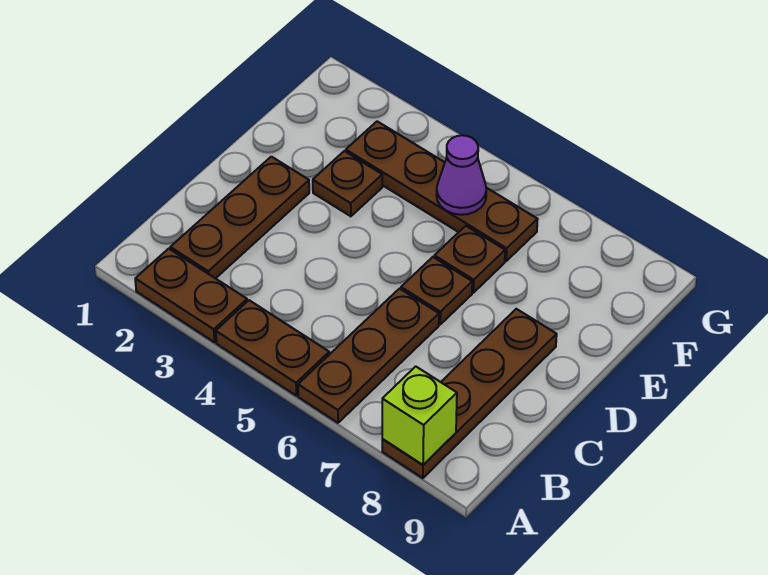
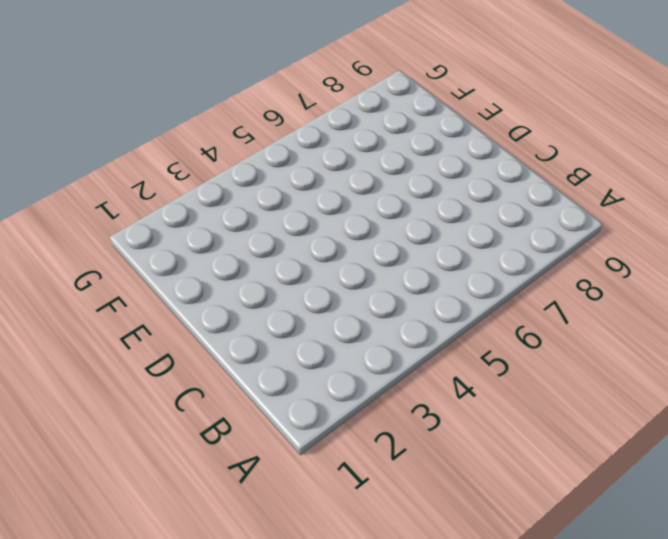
none -> brown 1x2 plate [135,249,247,342]
none -> brown 1x2 plate [216,300,329,396]

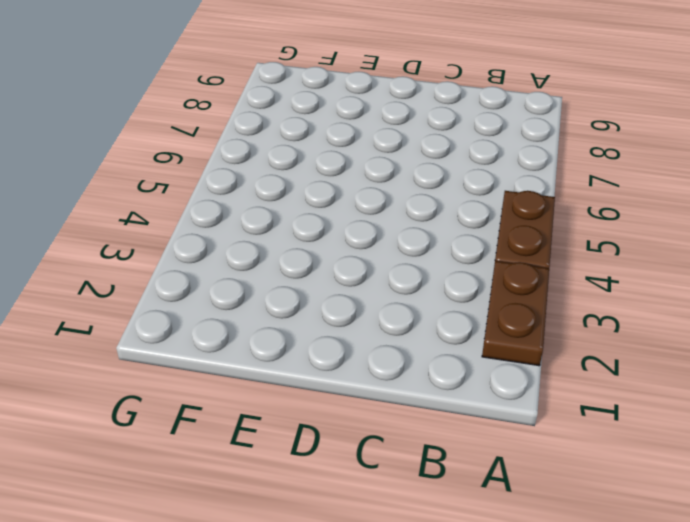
none -> brown 1x3 plate [298,289,439,423]
none -> brown 1x4 plate [382,309,557,478]

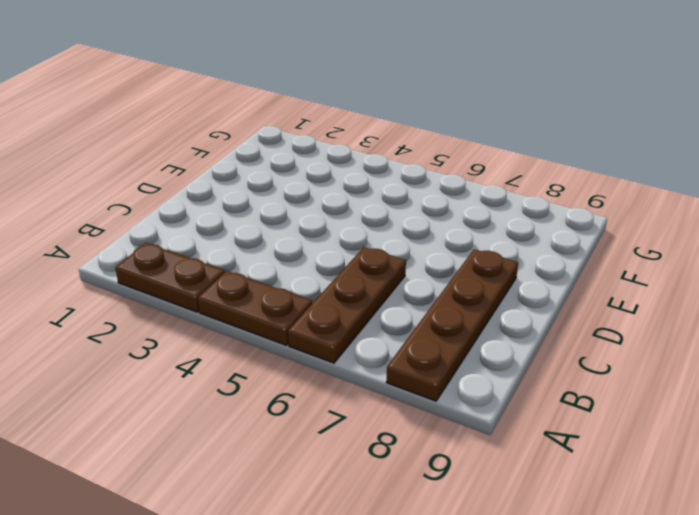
none -> brown 1x3 plate [170,157,309,279]
none -> brown 1x1 plate [401,257,472,324]

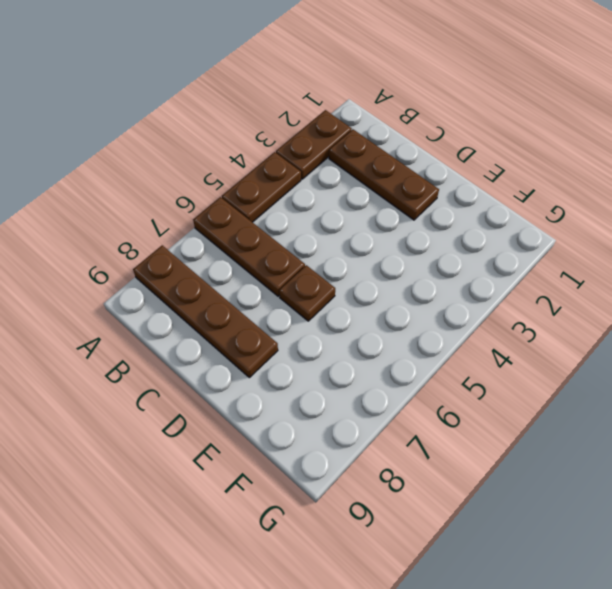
none -> brown 1x1 plate [313,151,382,216]
none -> brown 1x1 plate [434,226,505,293]

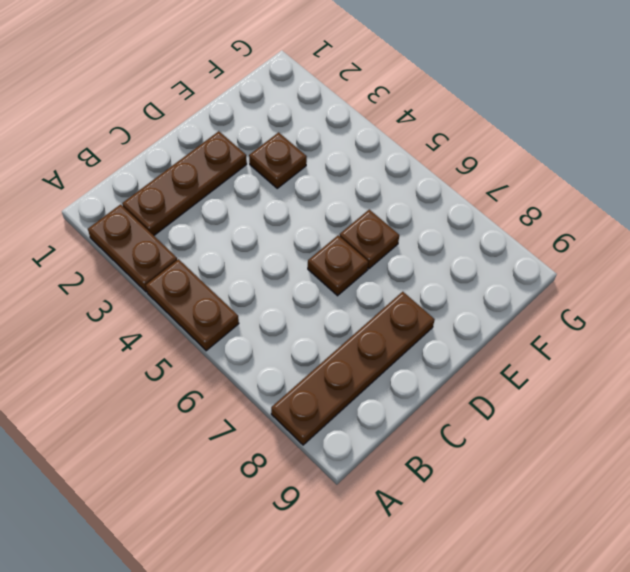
none -> brown 1x3 plate [298,289,439,423]
none -> brown 1x4 plate [346,121,538,261]

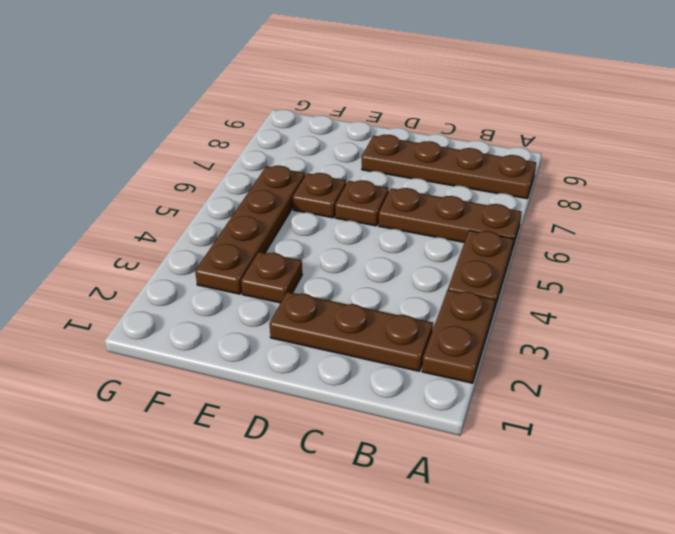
none -> lime 1x1 brick [382,366,457,465]
none -> purple 1x1 cone [437,135,486,215]

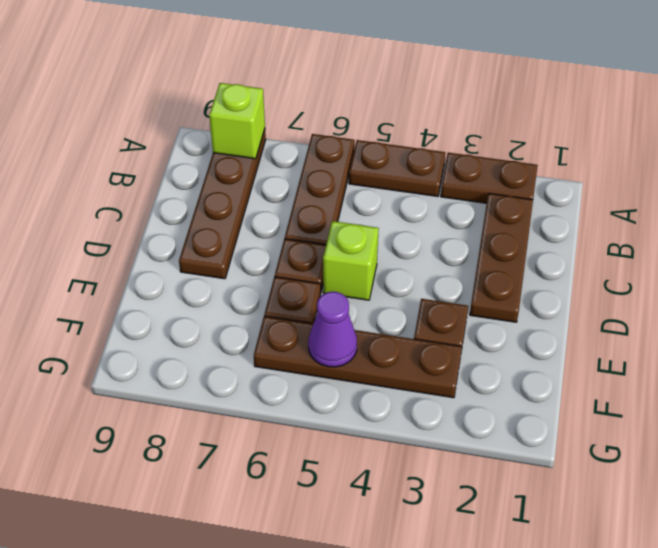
lime 1x1 brick [323,221,379,300] -> none

